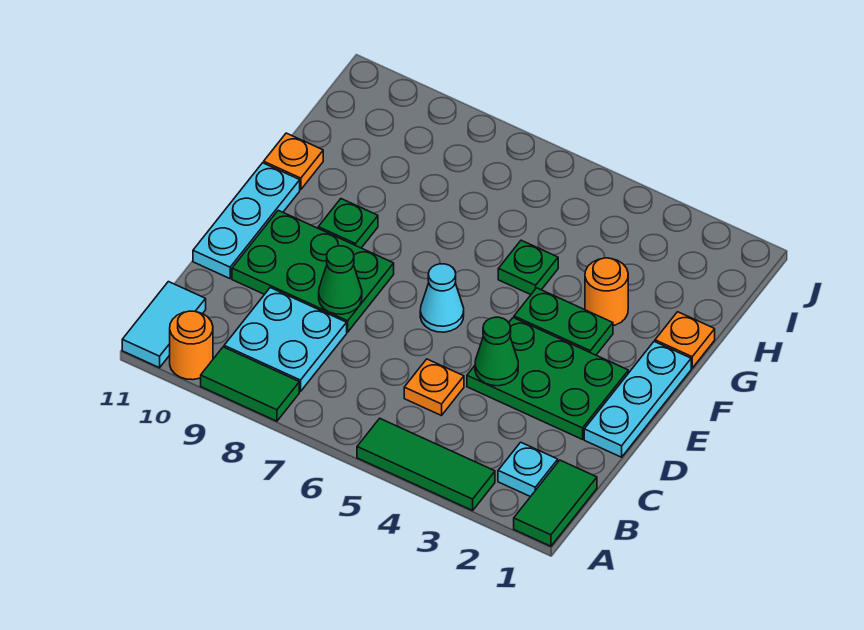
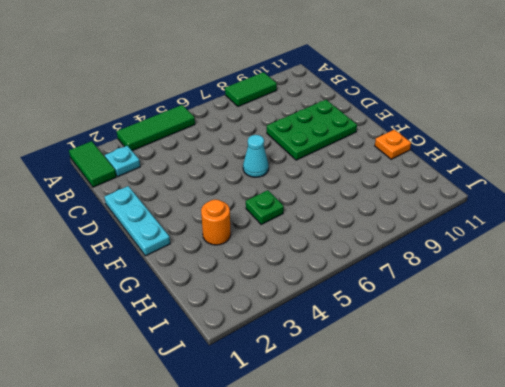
none -> orange 1x1 round brick [170,311,213,380]
none -> cyan 1x2 tile [122,282,206,368]
none -> cyan 2x2 plate [224,288,347,392]

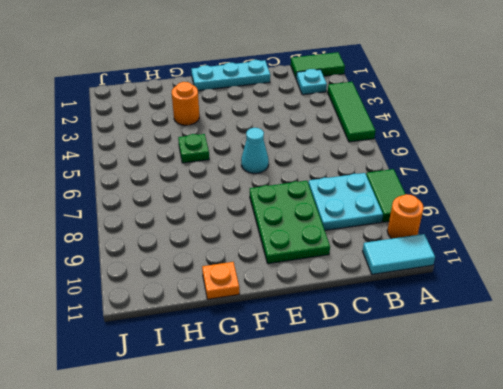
none -> orange 1x1 plate [404,359,464,416]
none -> green 2x3 plate [467,318,628,439]
none -> cyan 1x3 plate [193,163,300,279]

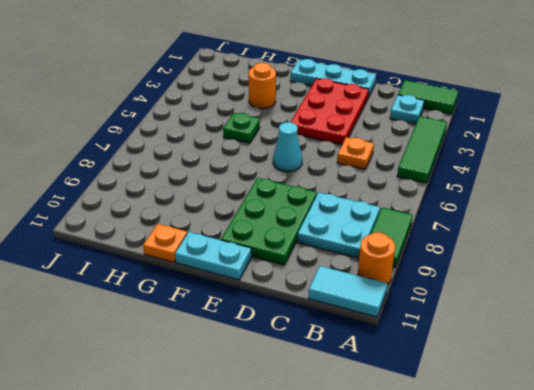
red 2x3 plate [291,78,369,145] -> green 2x3 plate [467,318,628,439]
cyan 1x2 plate [175,232,251,280] -> cyan 1x3 plate [193,163,300,279]
none -> green 1x2 plate [514,288,613,355]
none -> green 1x1 plate [318,199,378,248]
none -> orange 1x1 plate [655,312,715,368]

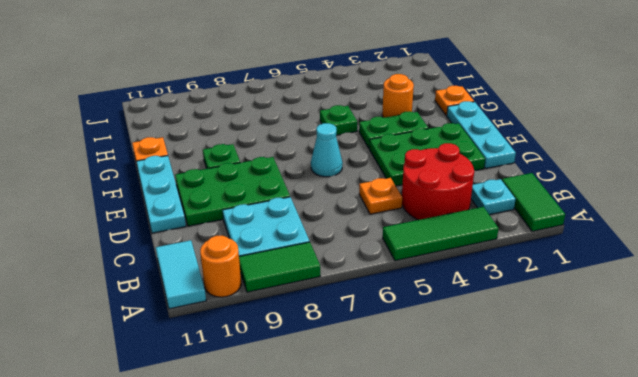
red 2x2 round brick [402,143,474,220] -> none
none -> green 1x1 cone [475,317,518,386]
none -> green 1x1 cone [319,246,362,314]

